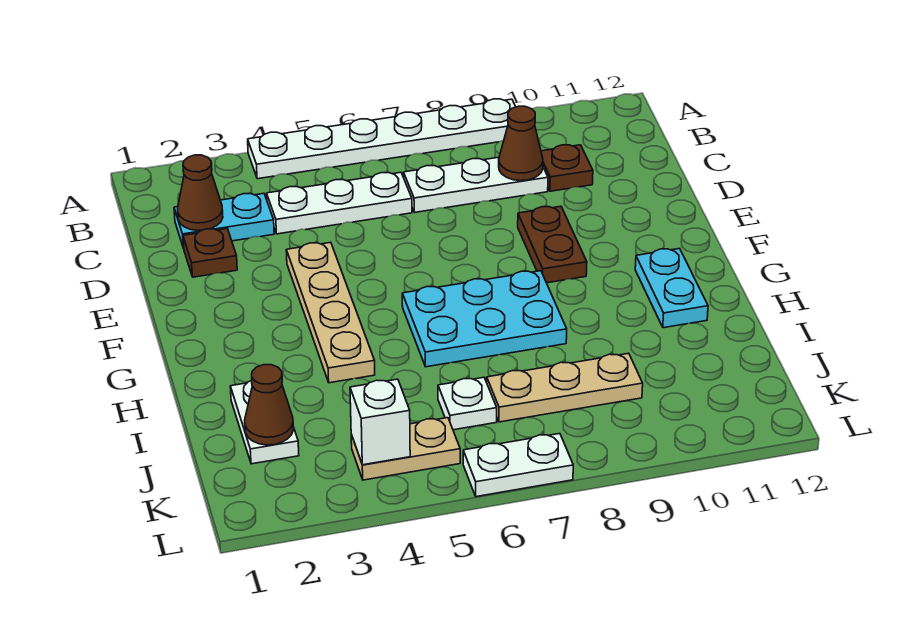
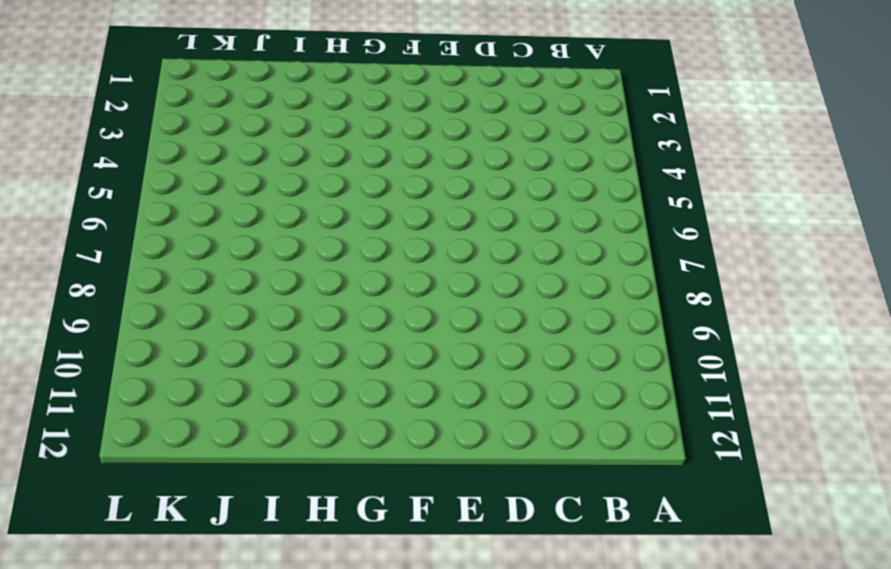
none -> white 1x6 plate [248,99,515,179]
none -> cyan 1x2 plate [174,193,274,248]
none -> white 1x3 plate [267,172,412,234]

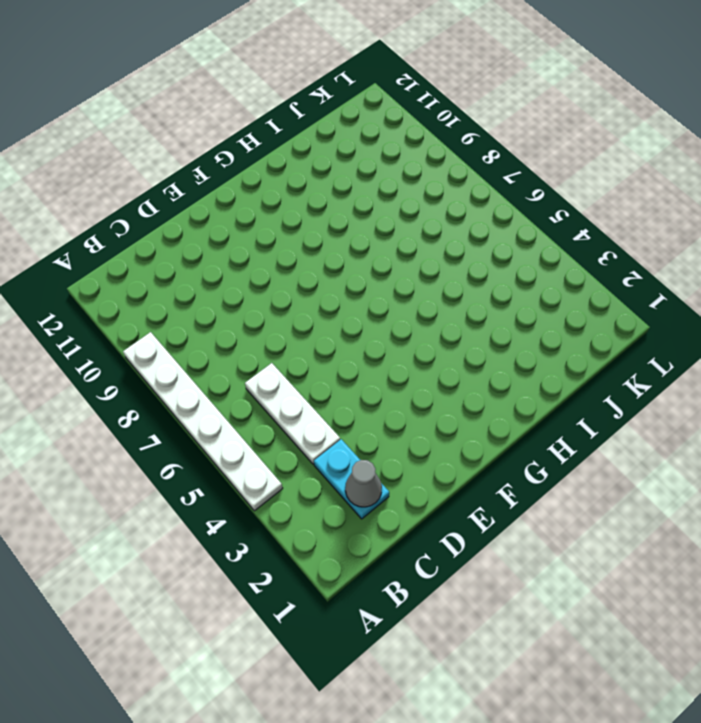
grey 1x1 cone [345,460,382,507] -> brown 1x1 cone [178,155,223,230]
none -> white 1x3 plate [404,157,548,213]
none -> brown 1x1 plate [541,145,593,191]
none -> brown 1x1 plate [183,229,237,277]

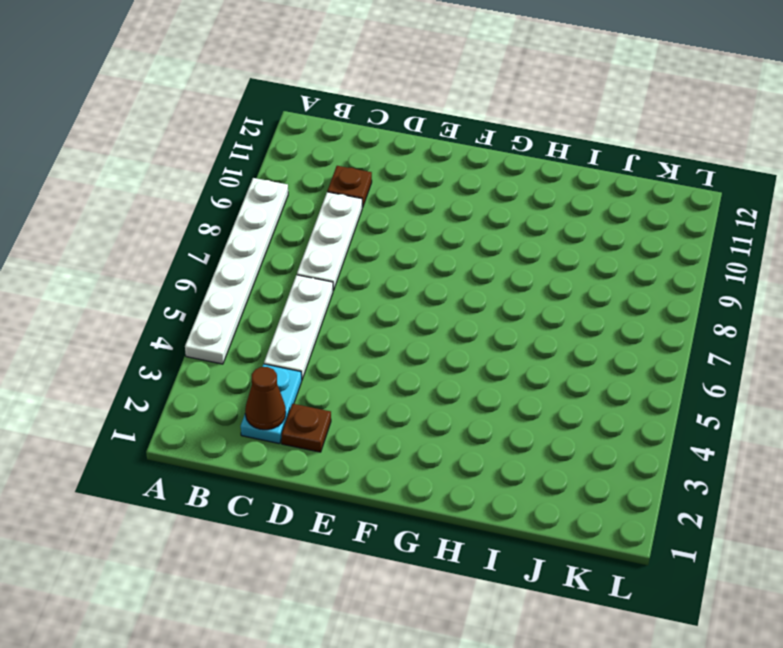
none -> tan 1x4 plate [286,242,375,383]
none -> brown 1x2 plate [518,206,587,283]
none -> cyan 2x3 plate [402,271,567,367]

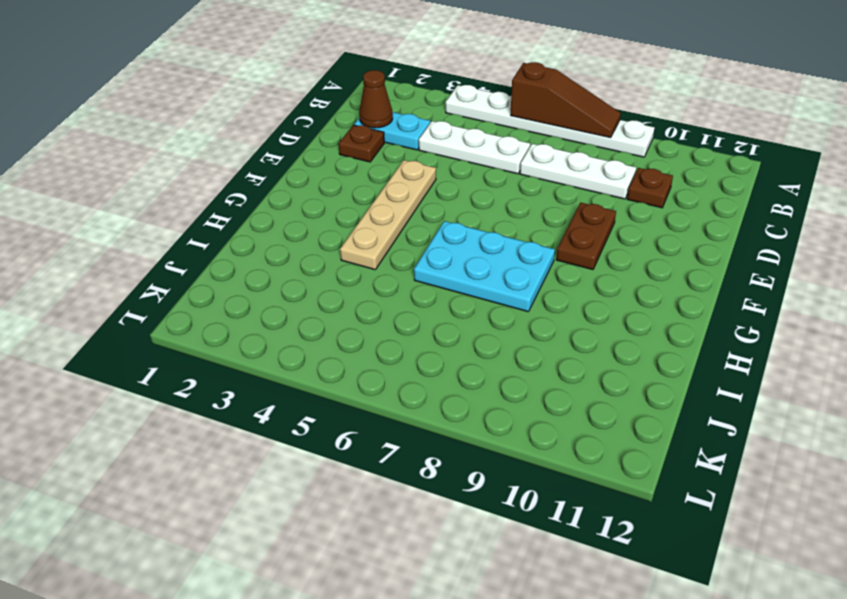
brown 1x3 slope [511,62,621,138] -> none
none -> cyan 1x2 plate [635,249,708,328]
none -> white 1x2 plate [230,381,299,464]
none -> white 1x1 plate [438,377,497,430]

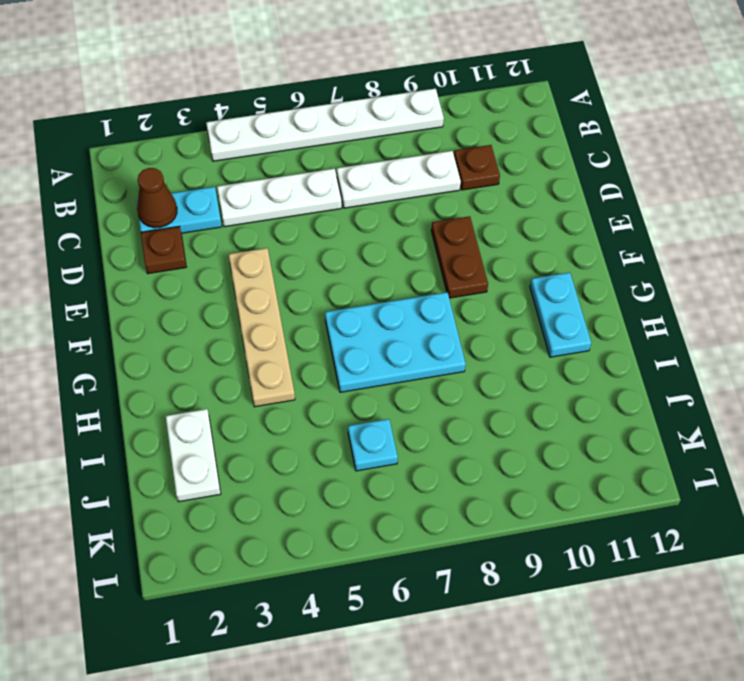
cyan 1x1 plate [348,419,398,471] -> white 1x1 plate [438,377,497,430]
none -> tan 1x3 plate [487,353,643,422]
none -> tan 1x2 plate [351,418,460,480]
none -> white 1x2 plate [463,434,573,497]

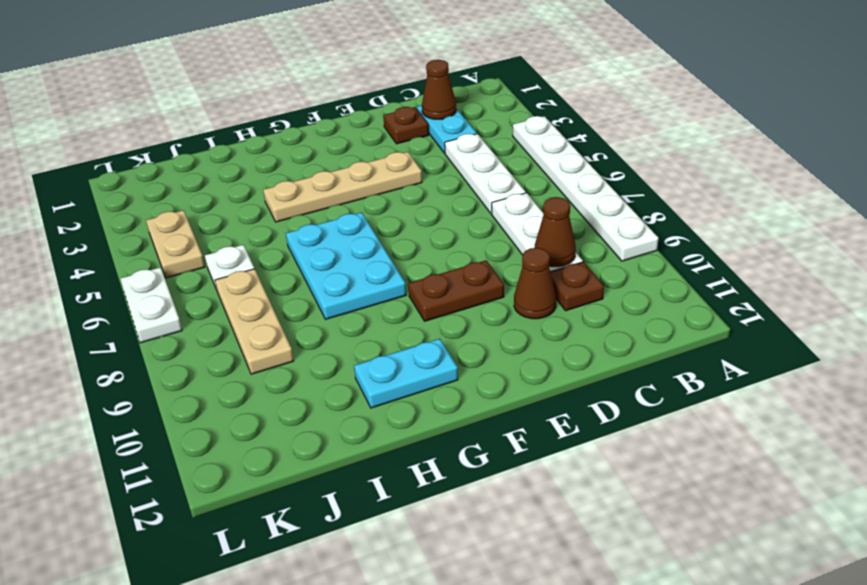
brown 1x1 cone [514,248,556,319] -> brown 1x1 cone moved to [245,365,293,445]
none -> white 1x2 plate [230,381,299,464]
none -> white 1x1 brick [350,379,410,465]

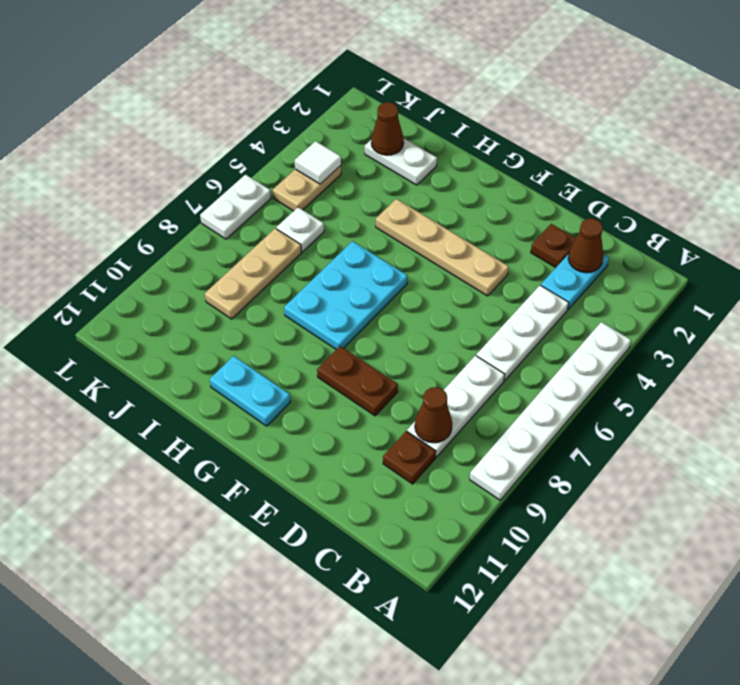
white 1x1 tile [295,141,341,184] -> white 1x1 brick [350,379,410,465]

